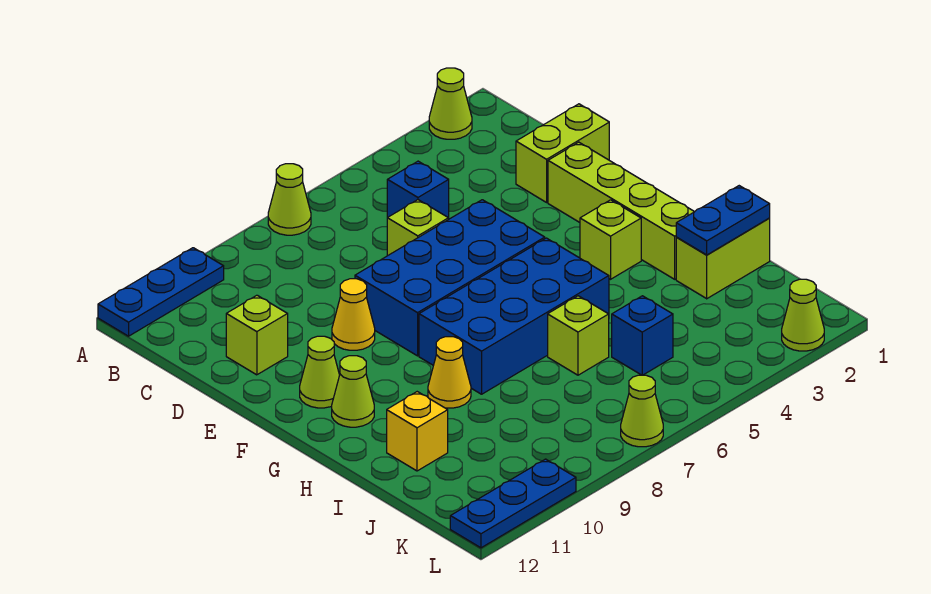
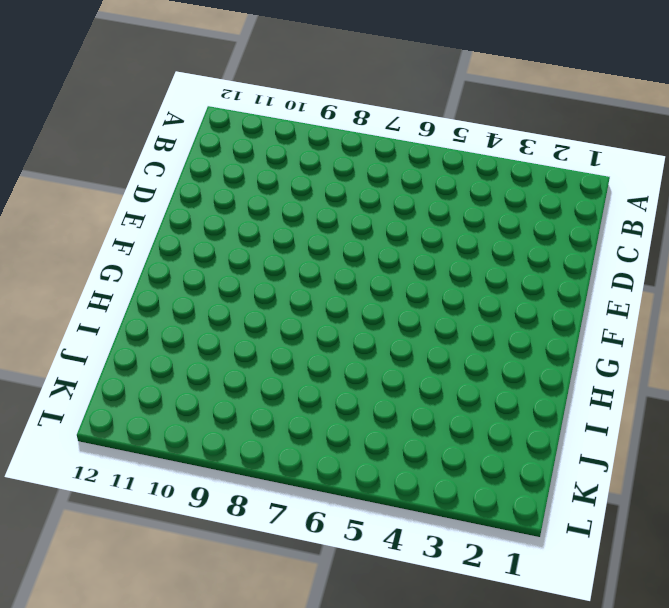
none -> lime 1x1 cone [429,68,472,139]
none -> lime 1x1 cone [268,164,311,235]
none -> blue 1x3 plate [98,248,224,336]

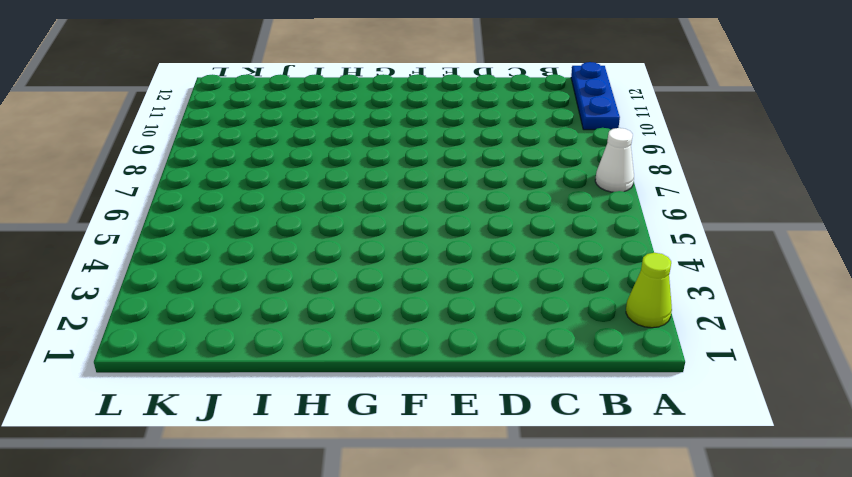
white 1x1 cone [595,128,634,192] -> lime 1x1 cone [268,164,311,235]
none -> blue 1x1 brick [387,161,449,219]
none -> lime 1x2 brick [516,104,609,202]
none -> lime 1x1 brick [387,200,448,256]

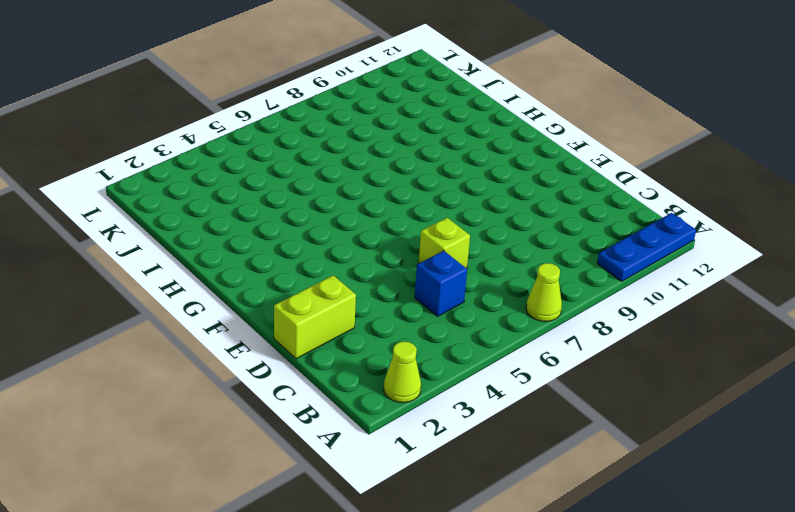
none -> lime 1x1 brick [226,295,288,375]
none -> lime 1x4 brick [548,142,694,279]
none -> blue 2x4 brick [355,200,545,356]

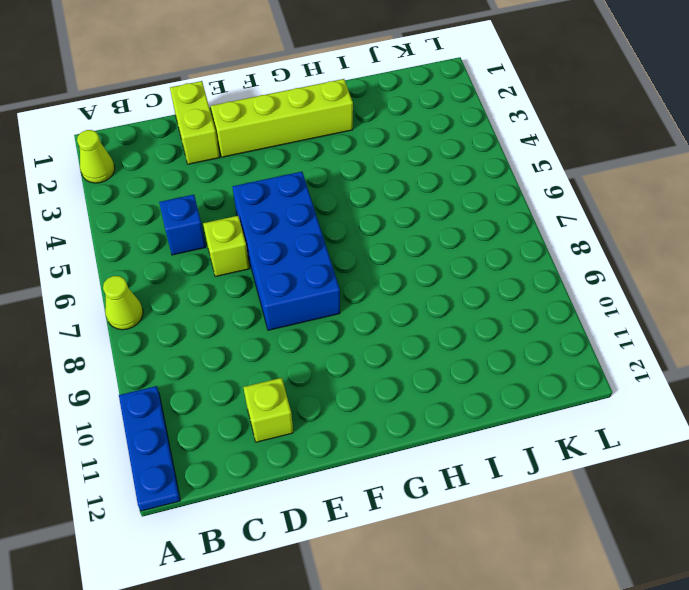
none -> yellow 1x1 cone [332,279,375,350]
none -> lime 1x1 cone [300,336,340,408]
none -> lime 1x1 brick [580,200,641,279]

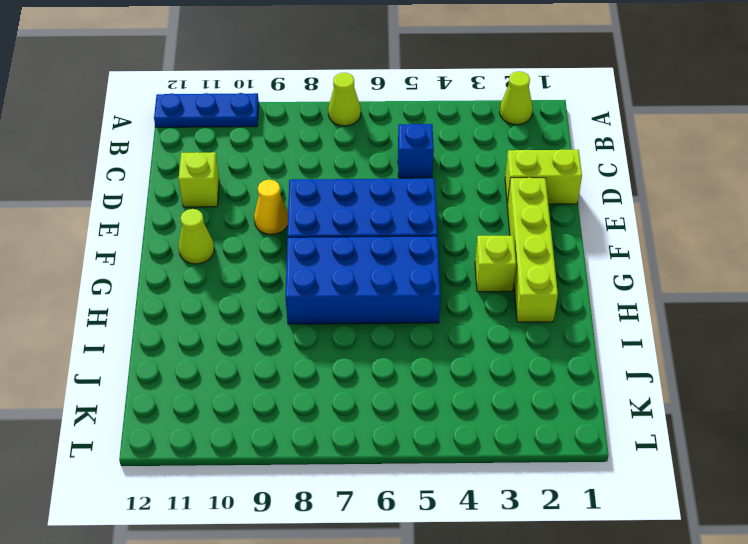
none -> lime 1x1 brick [387,200,448,256]
none -> lime 1x1 cone [332,356,374,427]
none -> yellow 1x1 cone [428,337,471,408]

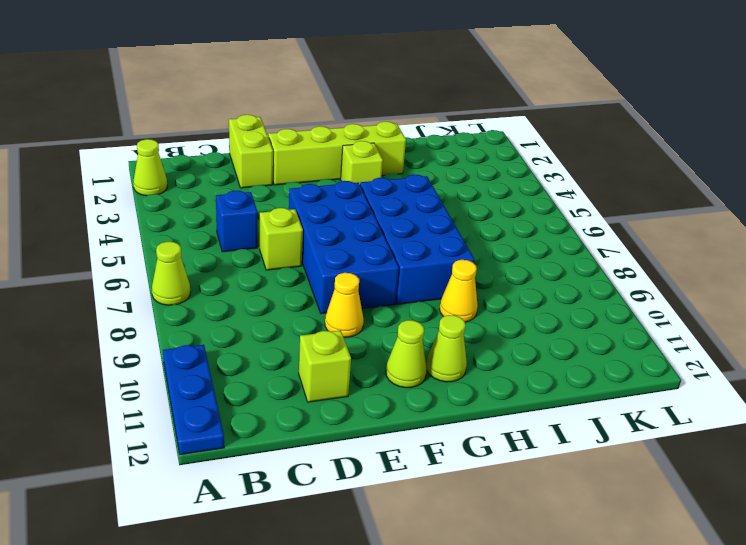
none -> lime 1x2 brick [676,218,770,299]
none -> lime 1x1 brick [548,296,609,375]
none -> yellow 1x1 brick [387,392,448,471]

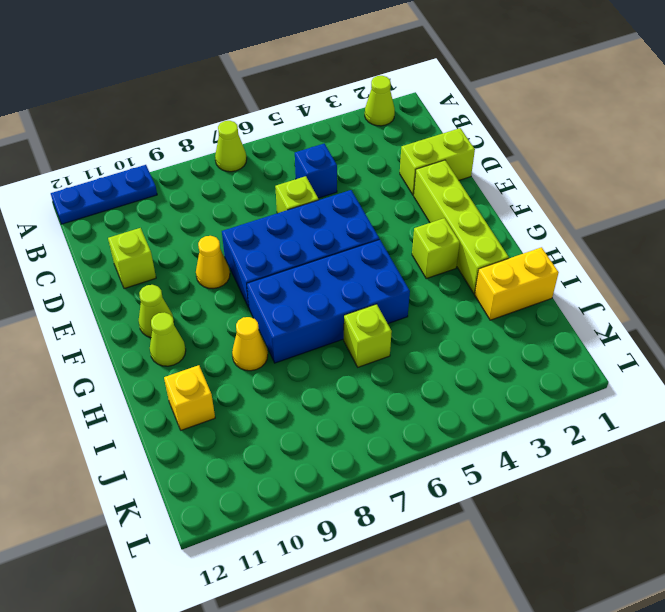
yellow 1x2 brick [475,247,559,320] -> lime 1x2 brick [676,218,770,299]
none -> blue 1x1 brick [612,296,673,375]
none -> lime 1x1 cone [782,279,824,351]
none -> lime 1x1 cone [621,375,663,447]

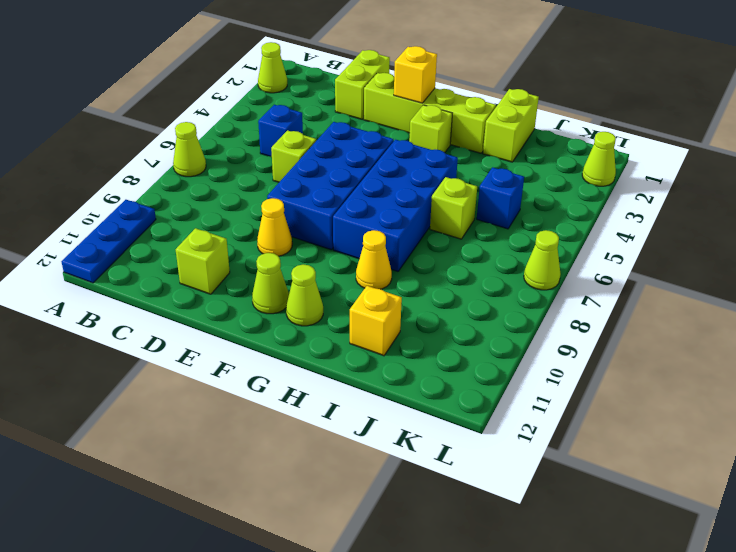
yellow 1x1 brick [394,46,437,103] -> none
none -> blue 1x3 plate [450,459,576,548]
none -> blue 1x2 plate [676,186,770,255]

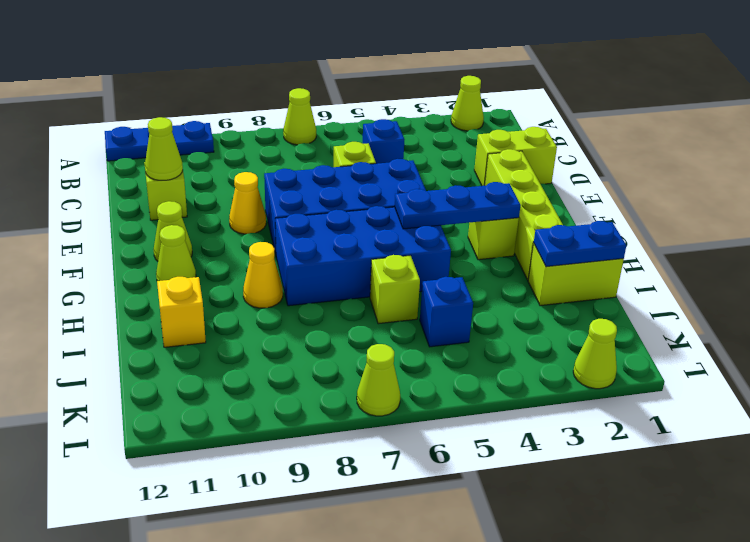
lime 1x1 cone [145,117,183,180] -> none
blue 1x3 plate [395,182,521,229] -> blue 1x3 plate moved to [450,459,576,548]

